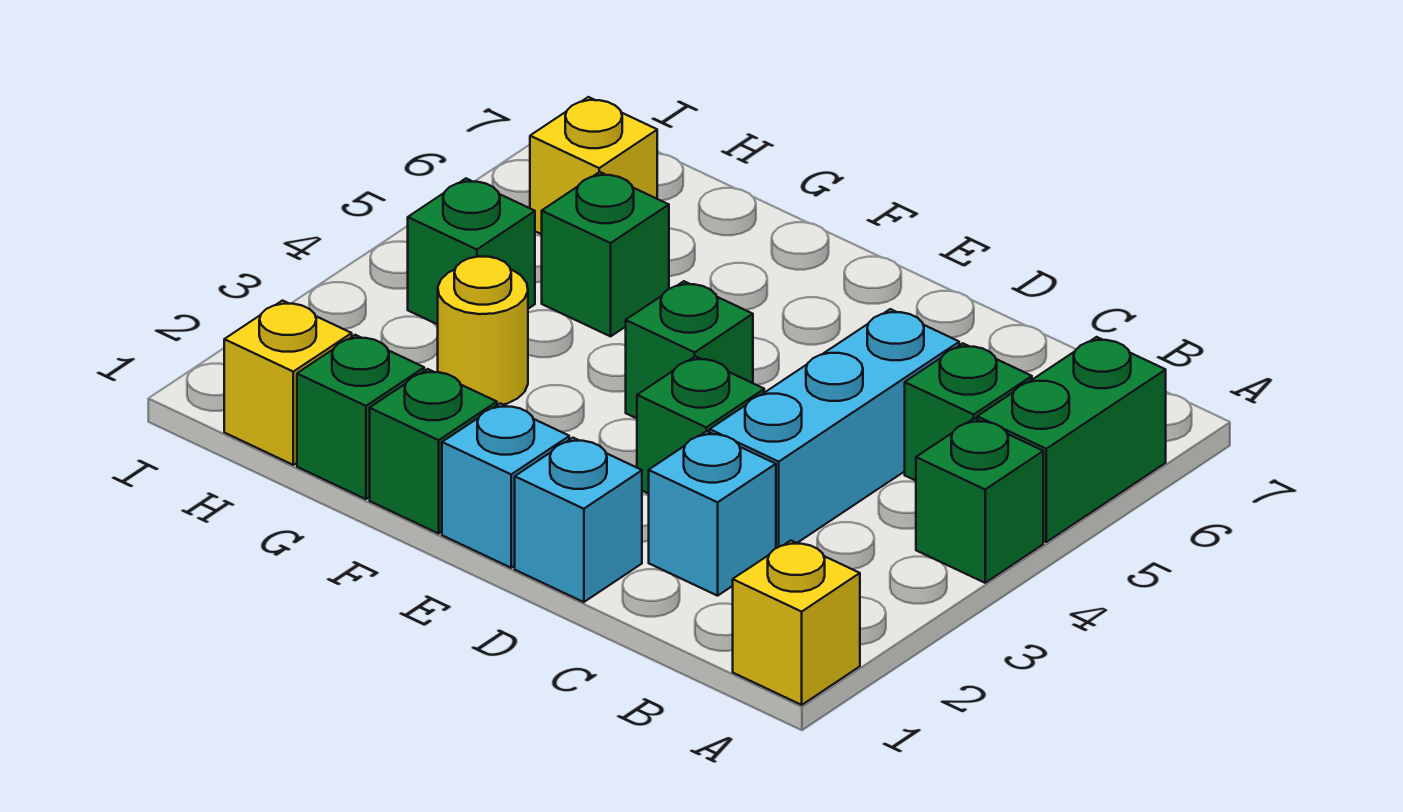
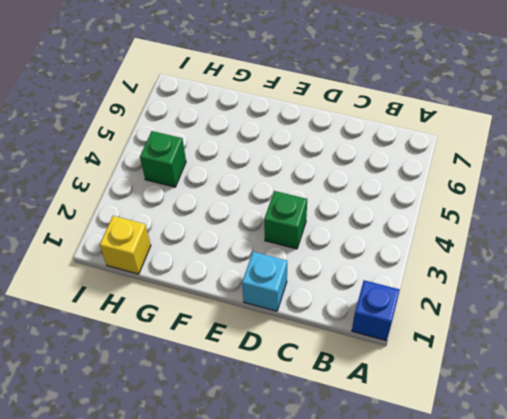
blue 1x1 brick [352,280,400,341] -> yellow 1x1 brick [733,541,860,705]
none -> green 1x1 brick [916,418,1043,583]
none -> green 1x2 brick [977,337,1166,542]
none -> green 1x1 brick [905,343,1032,481]

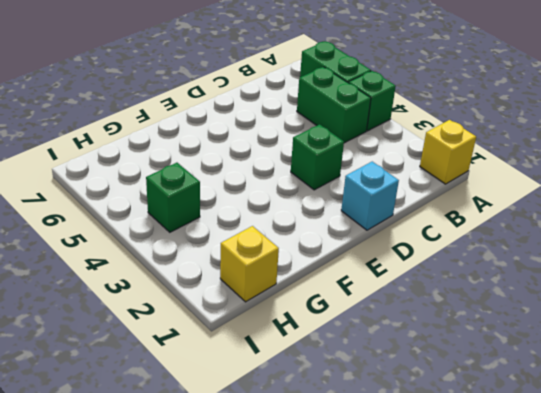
green 1x2 brick [297,67,371,143] -> green 1x1 brick [905,343,1032,481]
none -> cyan 1x1 brick [649,431,776,596]
none -> cyan 1x3 brick [710,309,959,548]
none -> cyan 1x1 brick [442,403,569,568]

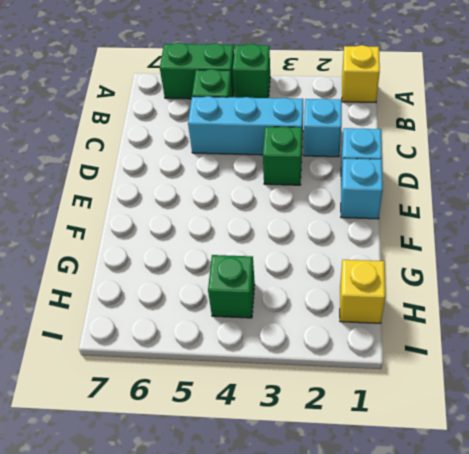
none -> green 1x1 brick [626,281,753,418]
none -> green 1x1 brick [370,369,497,534]
none -> green 1x1 brick [297,335,424,499]

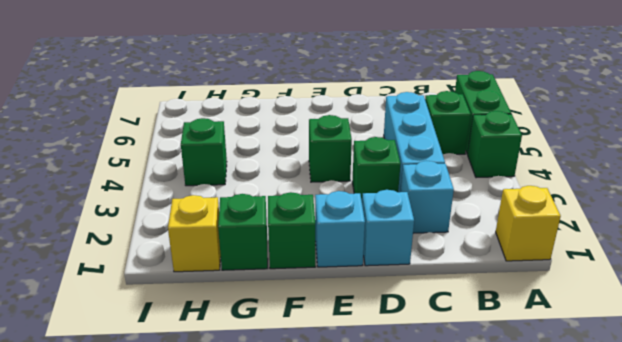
none -> yellow 1x1 round brick [438,257,528,405]
none -> green 1x1 brick [542,172,669,336]
none -> yellow 1x1 brick [530,97,657,234]

